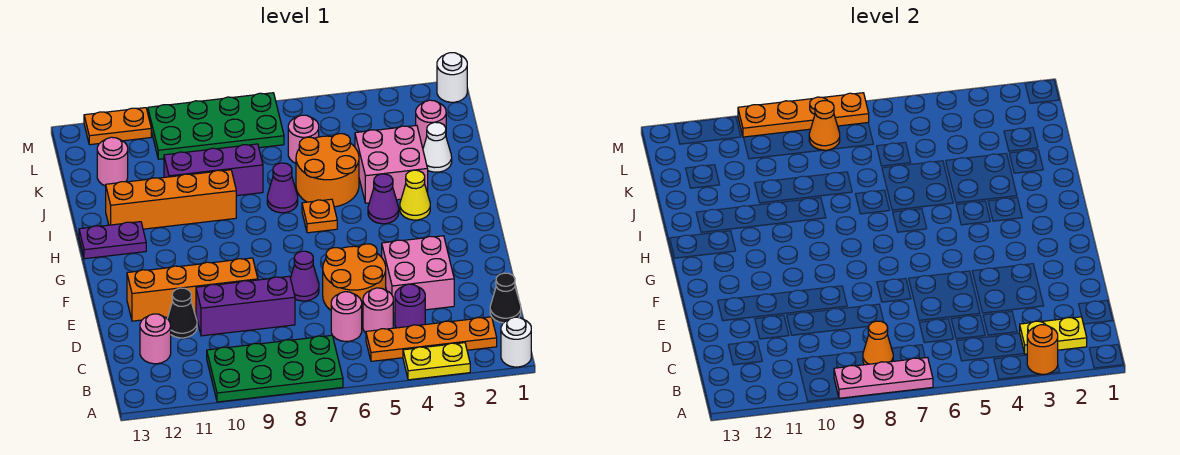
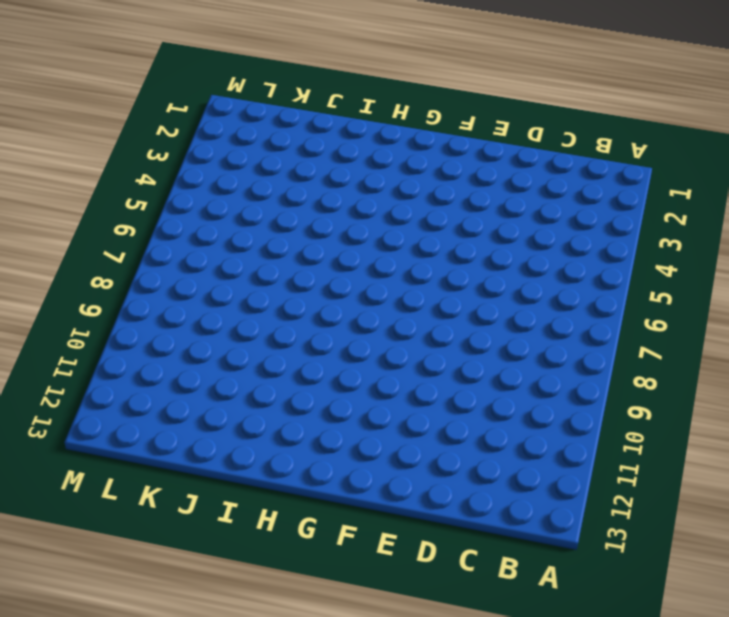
none -> white 1x1 round brick [501,317,531,367]
none -> yellow 1x2 plate [403,343,470,380]
none -> green 2x4 plate [207,335,343,402]
none -> orange 1x4 plate [366,317,497,361]

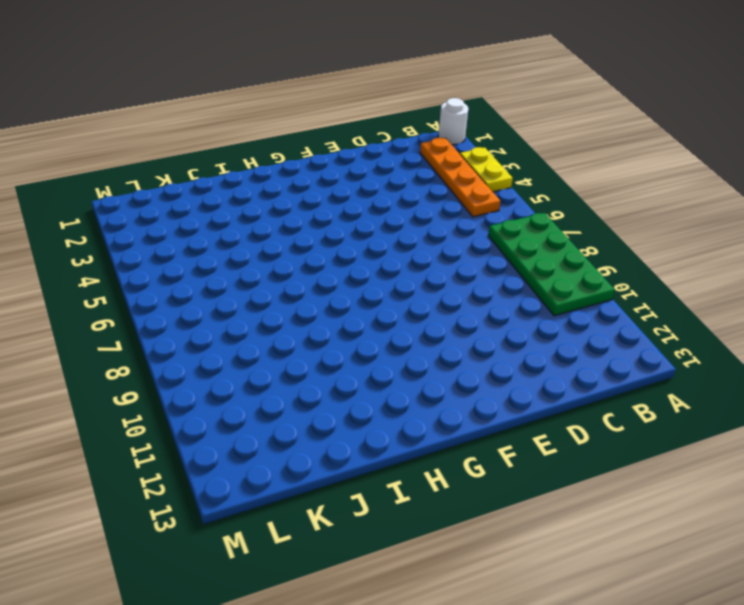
none -> black 1x1 cone [490,273,521,323]
none -> purple 1x1 round brick [395,284,425,328]
none -> pink 1x1 round brick [363,288,393,333]
none -> pink 1x1 round brick [331,292,362,341]

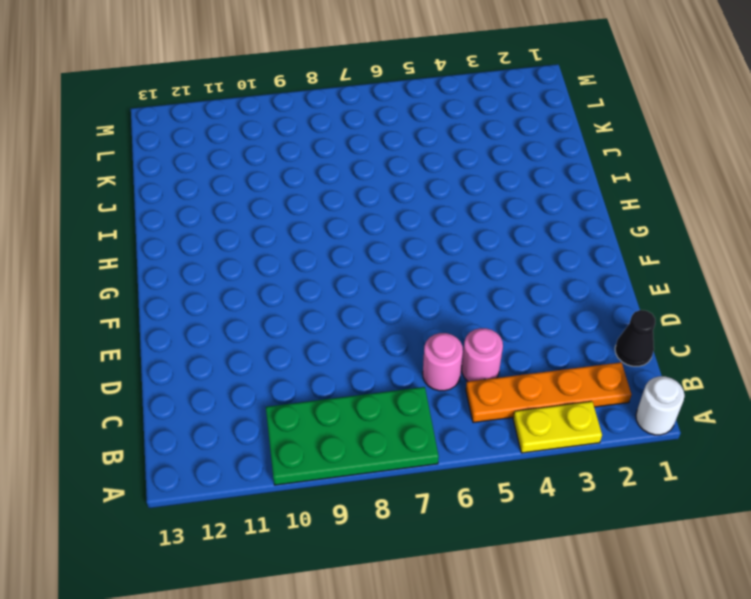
none -> purple 1x1 round brick [395,284,425,328]
none -> pink 1x1 round brick [140,314,171,364]
none -> pink 2x2 brick [382,236,454,314]
none -> orange 2x2 round brick [323,244,386,317]

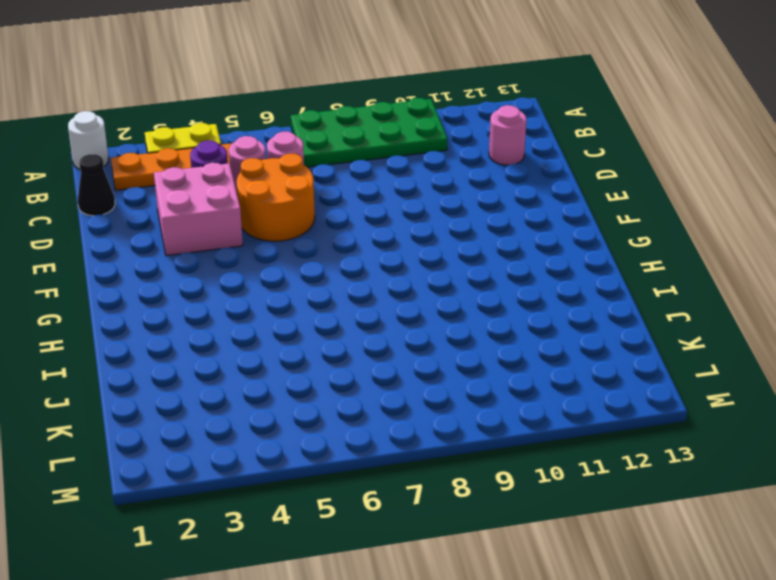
none -> purple 1x3 brick [196,276,295,336]
none -> black 1x1 cone [167,288,197,338]
none -> purple 1x1 cone [290,251,319,301]
none -> orange 1x4 brick [127,258,258,321]

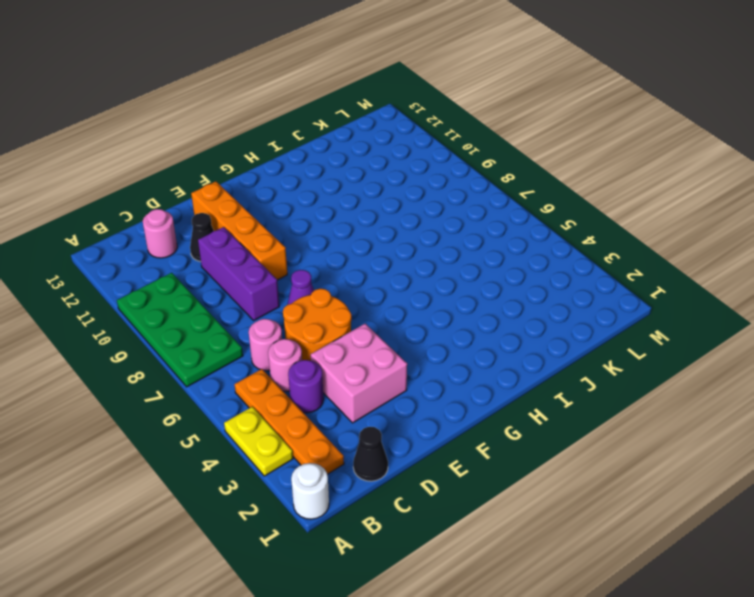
none -> yellow 1x1 cone [400,170,430,220]
none -> purple 1x1 cone [368,174,399,224]
none -> orange 1x1 plate [302,199,337,233]
none -> purple 1x2 plate [79,222,146,259]

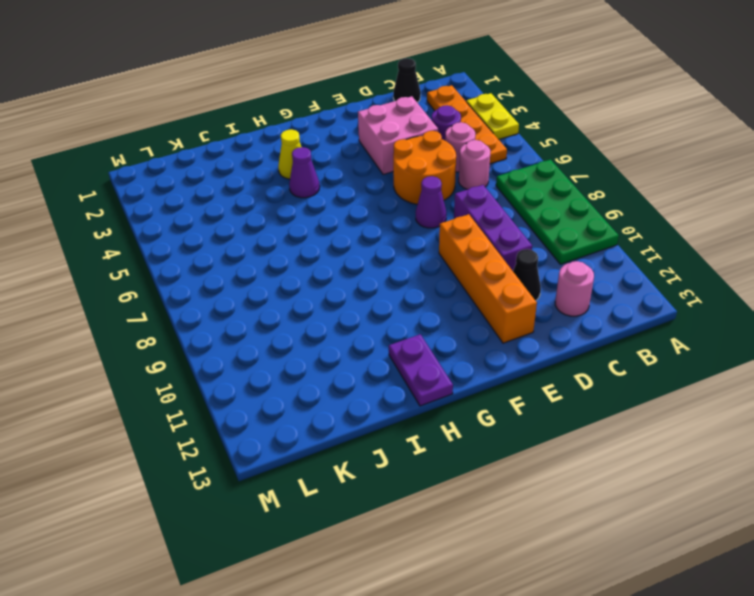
none -> white 1x1 round brick [501,317,531,367]
none -> orange 1x1 plate [302,199,337,233]
none -> pink 2x2 brick [355,125,428,203]
none -> orange 2x2 round brick [296,134,359,207]

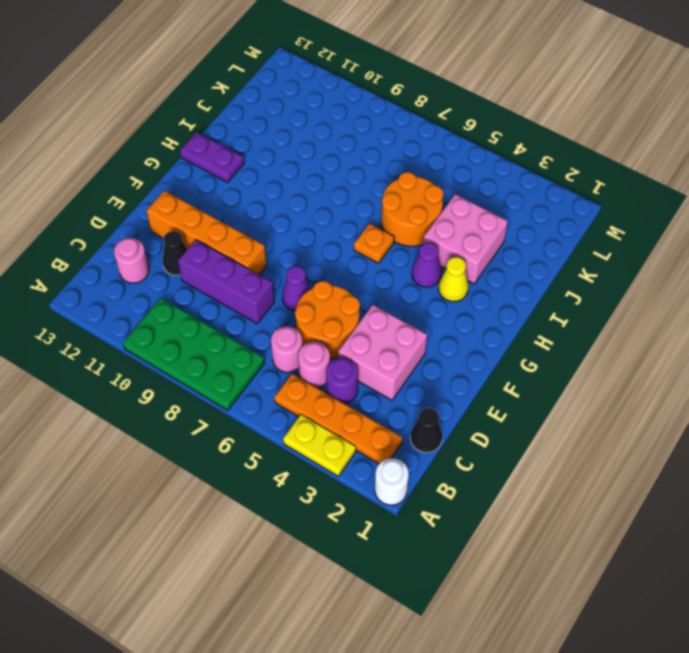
none -> purple 1x1 cone [267,163,298,213]
none -> orange 1x4 brick [106,170,236,229]
none -> white 1x1 cone [423,122,452,172]
none -> purple 1x3 brick [164,144,263,196]

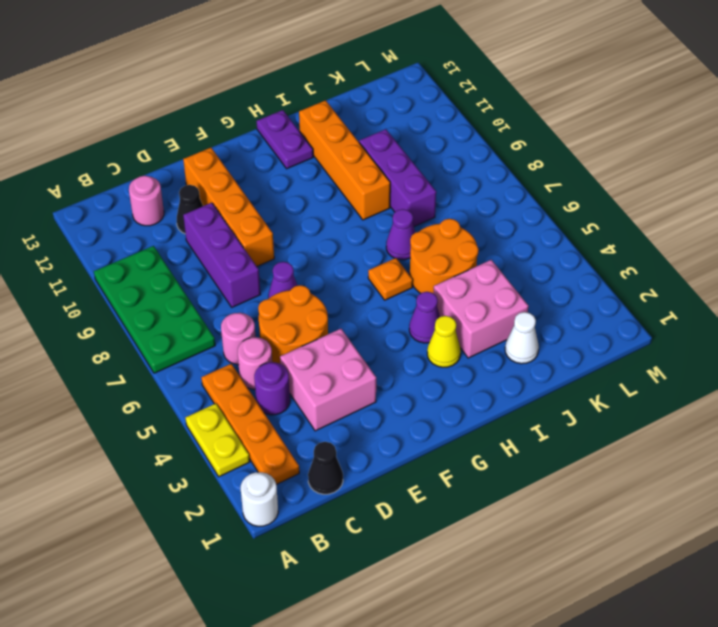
none -> pink 1x1 round brick [416,100,446,148]
none -> pink 1x1 round brick [288,115,319,163]
none -> pink 1x1 round brick [97,137,128,186]
none -> green 2x4 plate [148,93,284,159]

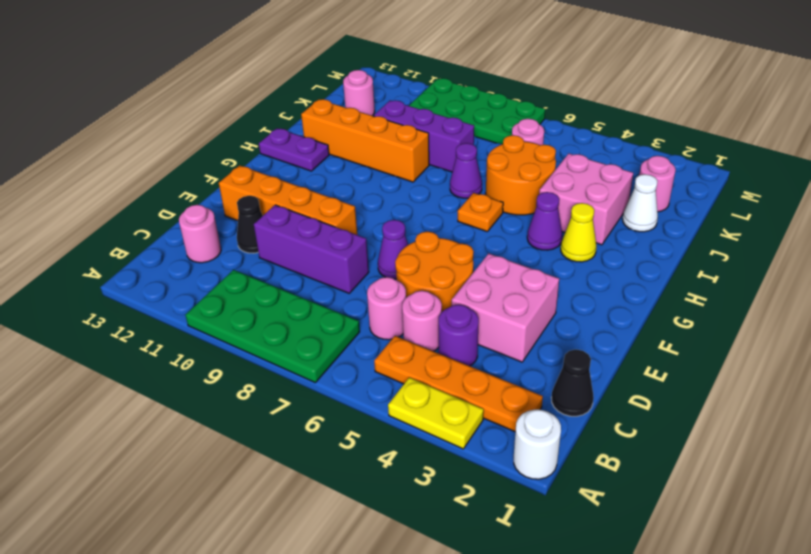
none -> white 1x1 round brick [437,53,467,102]
none -> orange 1x2 plate [84,108,151,145]
none -> orange 1x1 round brick [1027,325,1058,374]
none -> pink 1x3 plate [834,357,933,398]

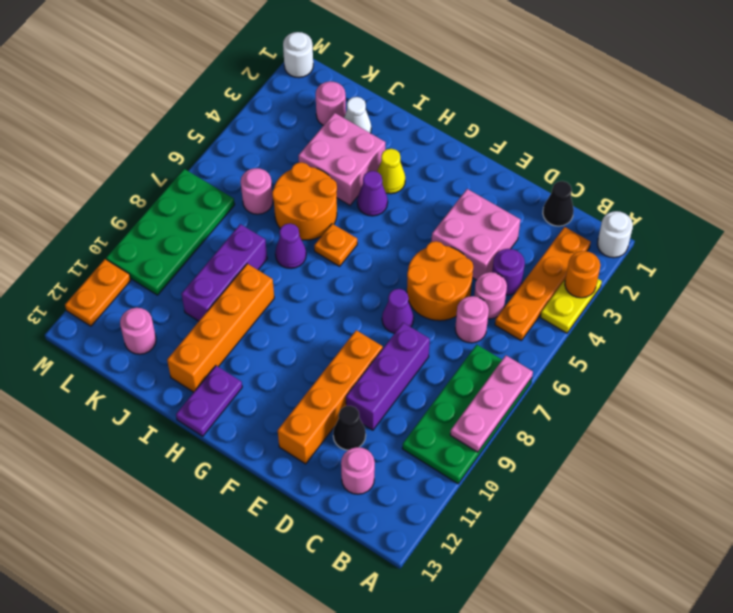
none -> yellow 1x2 plate [1020,317,1087,354]
none -> orange 1x1 cone [863,321,893,365]
none -> orange 1x1 cone [809,101,840,150]
none -> orange 1x4 plate [738,93,869,137]

